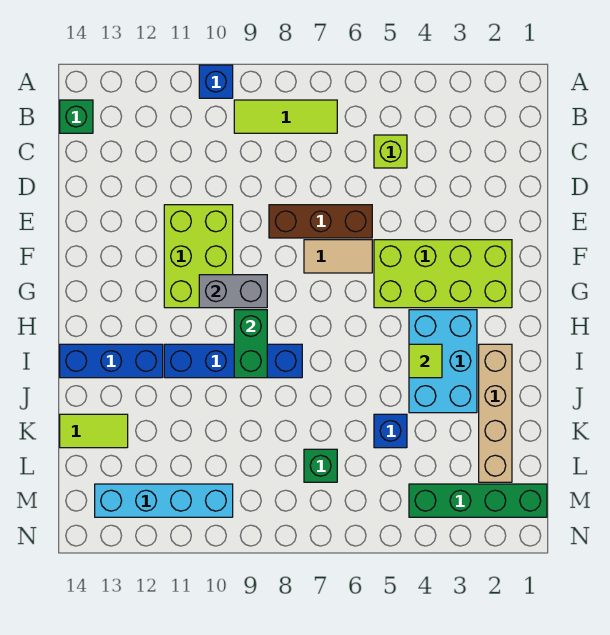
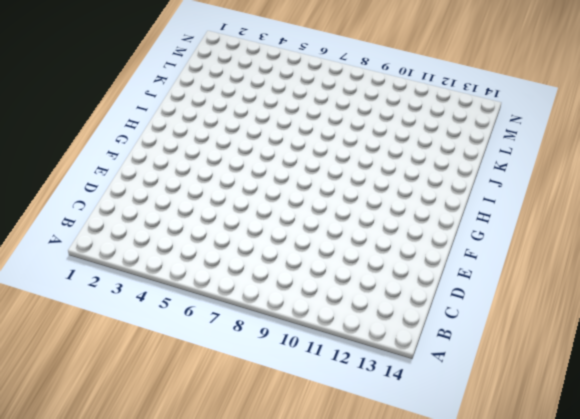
none -> blue 1x1 brick [199,65,233,98]
none -> lime 1x3 tile [234,100,337,133]
none -> green 1x1 brick [60,100,93,133]

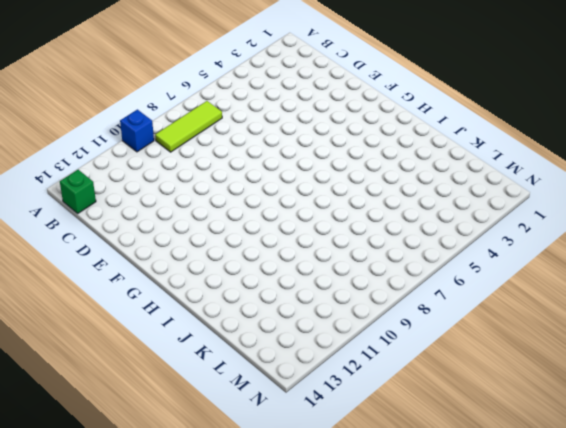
none -> lime 1x1 brick [374,135,407,168]
none -> brown 1x3 brick [269,205,372,238]
none -> lime 2x3 brick [164,205,233,308]

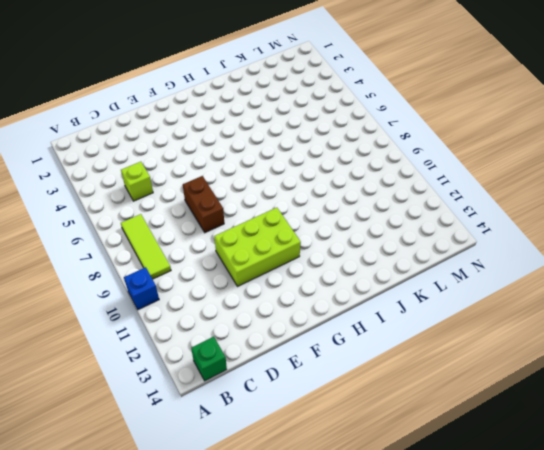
brown 1x2 brick [182,176,224,233] -> brown 1x3 brick [269,205,372,238]
none -> lime 2x4 brick [374,240,512,308]
none -> tan 1x2 tile [304,240,372,273]
none -> cyan 2x3 brick [409,310,477,413]

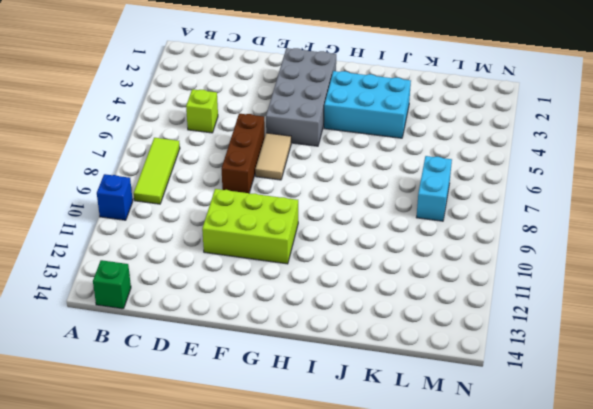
grey 2x4 brick [266,48,336,146] -> lime 2x4 brick [374,240,512,308]
cyan 1x2 brick [416,156,452,221] -> green 1x1 brick [304,449,337,482]
none -> tan 1x4 brick [479,344,512,482]
none -> blue 1x4 brick [164,344,302,378]
none -> blue 1x3 brick [60,344,163,378]

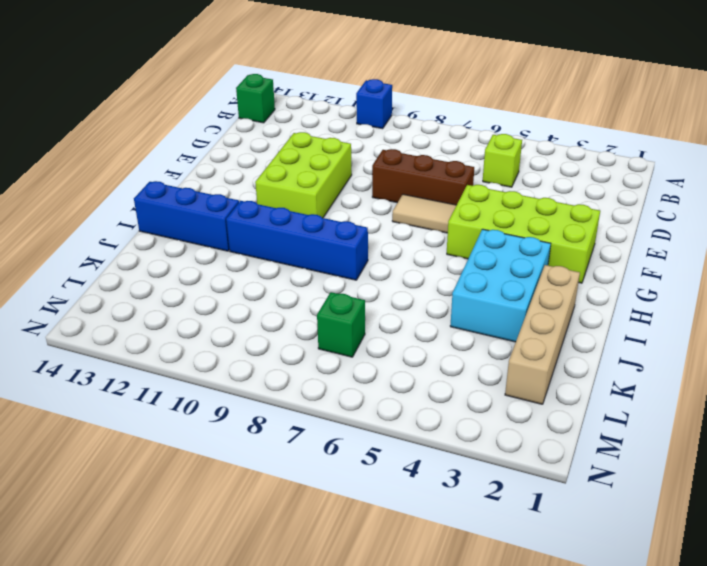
none -> lime 1x3 tile [234,100,337,133]
none -> blue 1x1 brick [374,414,407,448]
none -> lime 1x2 tile [60,414,128,448]

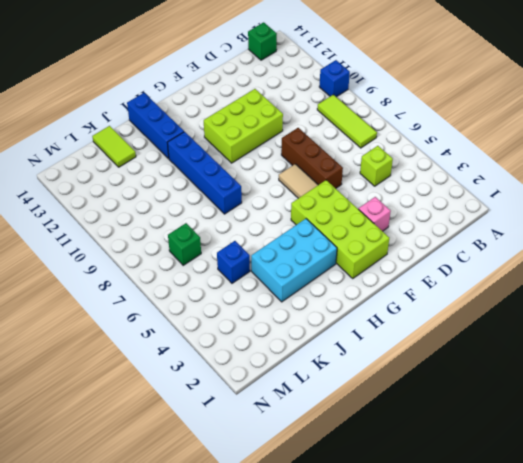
pink 1x1 brick [359,197,391,231] -> none
none -> tan 1x4 brick [479,344,512,482]
none -> green 1x4 brick [409,484,547,517]
none -> cyan 1x4 brick [95,484,233,517]

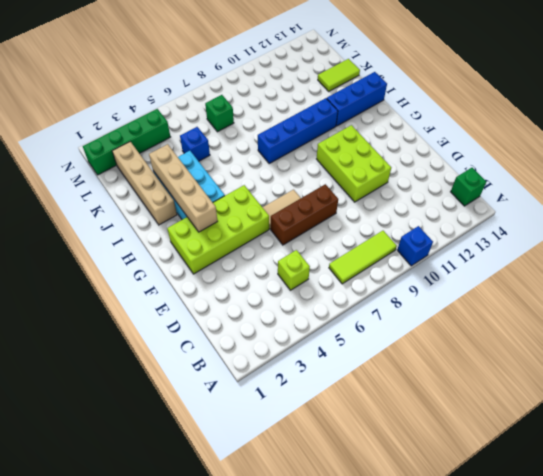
tan 1x4 brick [149,144,218,232] -> none
none -> cyan 1x4 brick [95,484,233,517]
none -> grey 1x2 brick [199,275,267,308]
none -> green 1x2 brick [234,310,267,378]

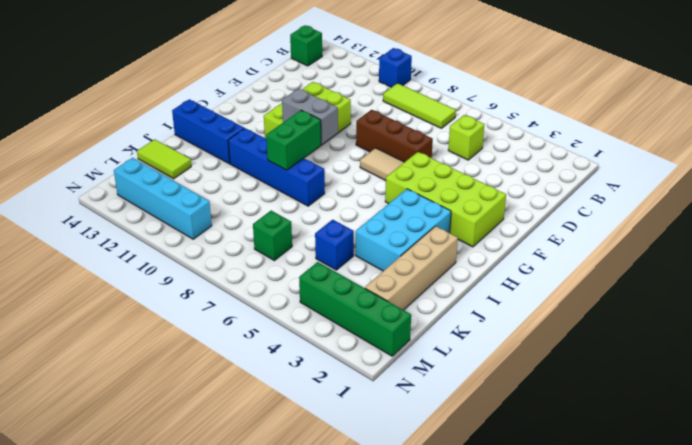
none -> lime 1x1 tile [409,344,442,378]

